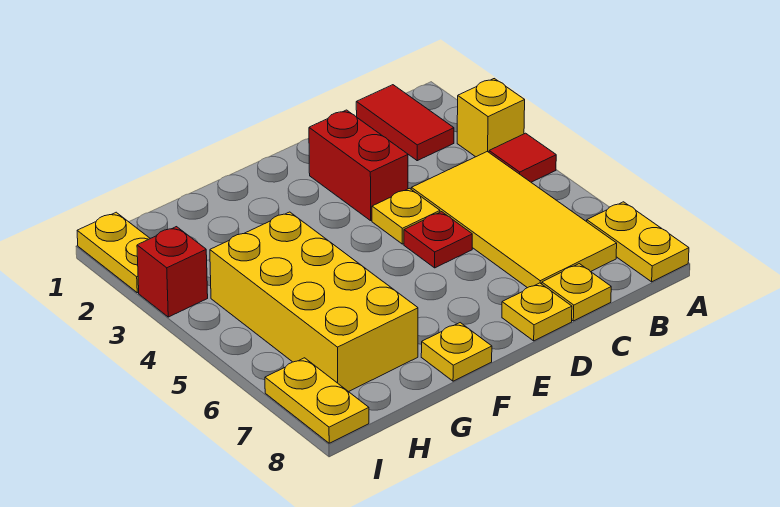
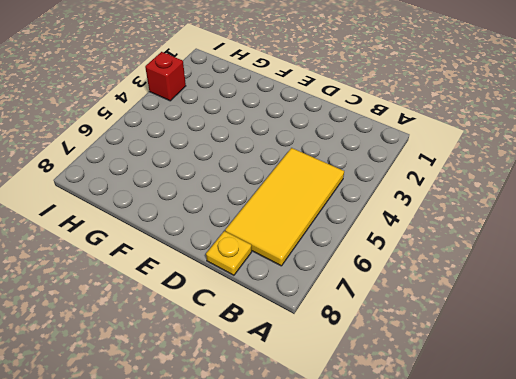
none -> yellow 1x1 brick [457,79,525,157]
none -> red 1x1 tile [489,133,556,182]
none -> yellow 1x2 plate [587,202,689,282]

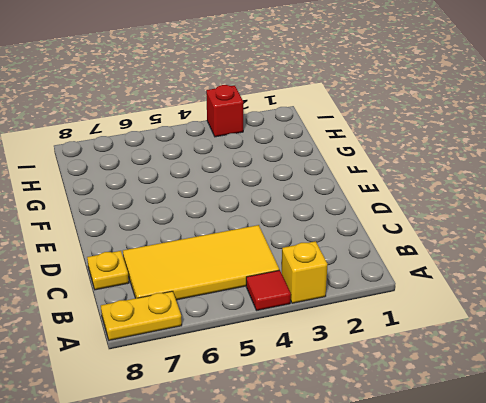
none -> red 1x2 tile [356,85,454,161]
none -> red 1x2 brick [309,110,408,221]
none -> yellow 1x1 plate [372,188,440,244]

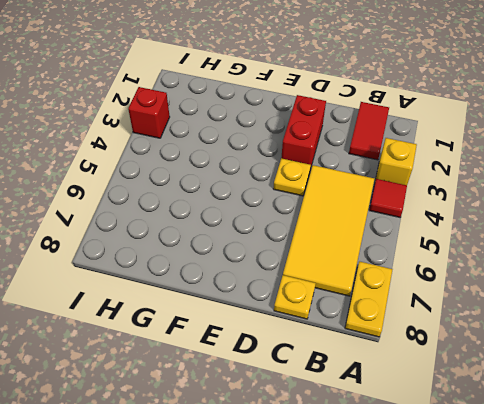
none -> red 1x1 plate [404,212,472,268]
none -> yellow 1x1 plate [502,283,572,341]
none -> yellow 1x1 plate [421,323,492,381]

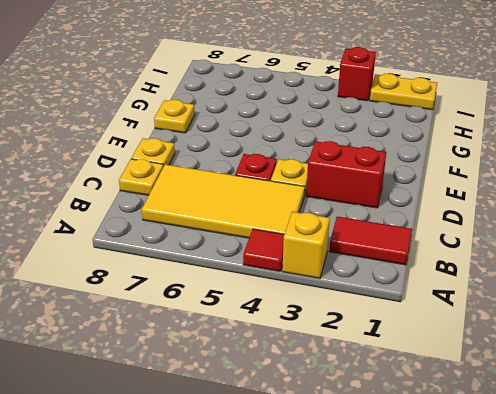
none -> yellow 1x2 plate [587,202,689,282]
none -> yellow 2x4 brick [210,212,418,392]
none -> yellow 1x2 plate [265,358,369,443]

